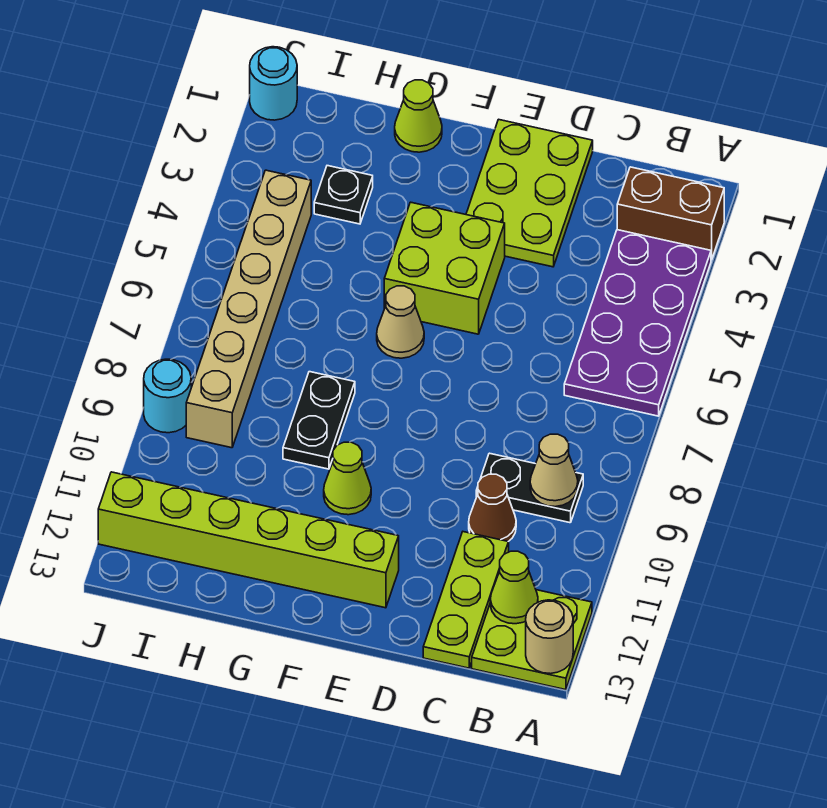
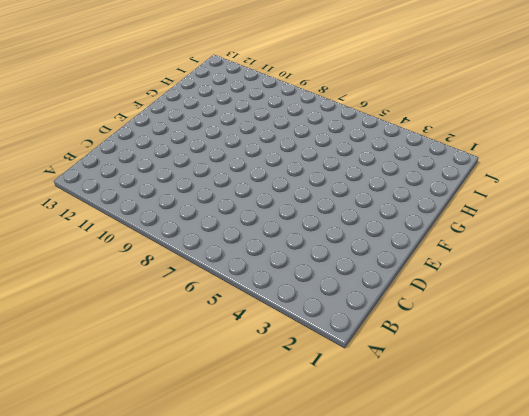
none -> brown 1x2 brick [617,167,724,260]
none -> purple 2x4 plate [564,230,711,416]
none -> lime 2x2 plate [472,590,592,690]

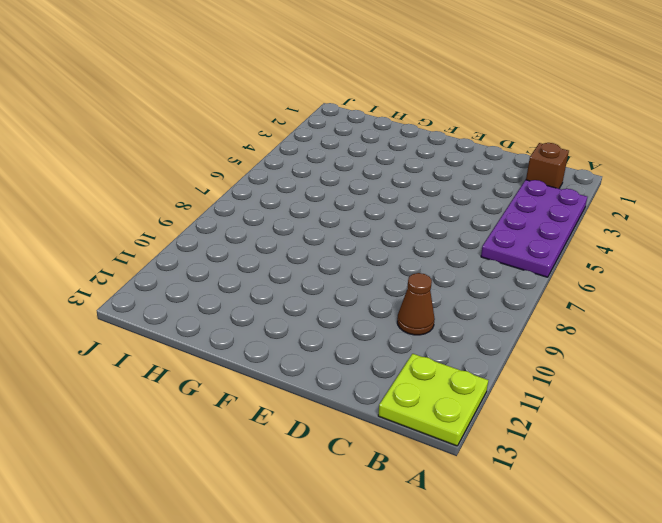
brown 1x1 brick [526,143,569,189] -> brown 1x2 brick [617,167,724,260]
none -> black 1x2 plate [476,453,583,523]
none -> lime 1x3 plate [423,532,509,668]
none -> lime 2x3 plate [466,119,593,267]

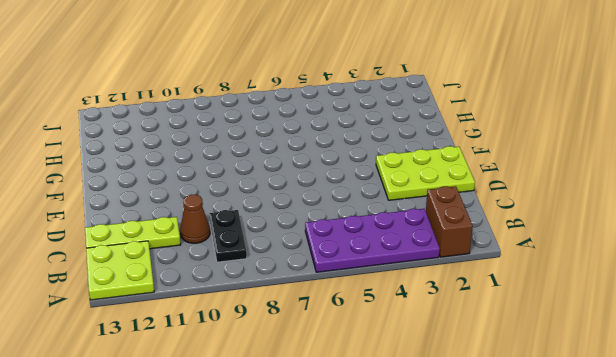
none -> lime 2x2 brick [384,202,505,334]
none -> lime 1x6 brick [98,472,399,608]
none -> tan 1x1 cone [377,286,424,358]

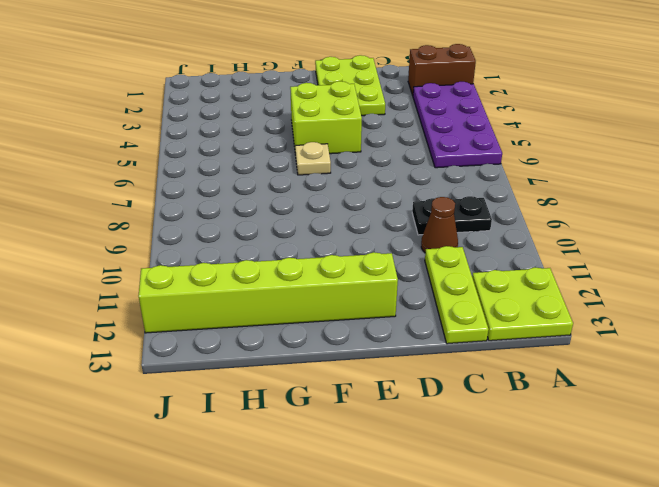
tan 1x1 plate [295,142,331,175] -> tan 1x1 cone [377,286,424,358]
none -> lime 1x1 cone [324,442,371,515]
none -> lime 1x1 cone [395,80,442,152]
none -> black 1x2 plate [283,372,355,469]

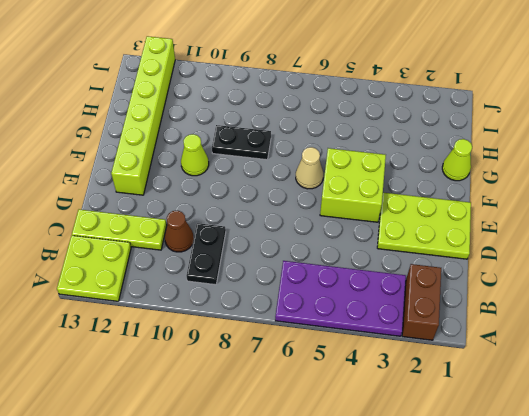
none -> black 1x1 plate [314,166,373,224]
none -> tan 1x6 brick [186,170,311,448]
none -> cyan 1x1 round brick [250,47,297,120]

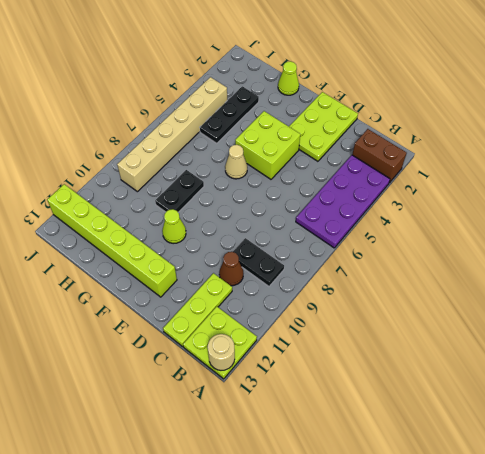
black 1x3 plate [200,86,259,143] -> black 1x1 plate [314,166,373,224]
none -> cyan 1x1 round brick [250,47,297,120]
none -> cyan 1x1 round brick [144,359,191,433]
none -> tan 1x1 cone [530,434,578,507]

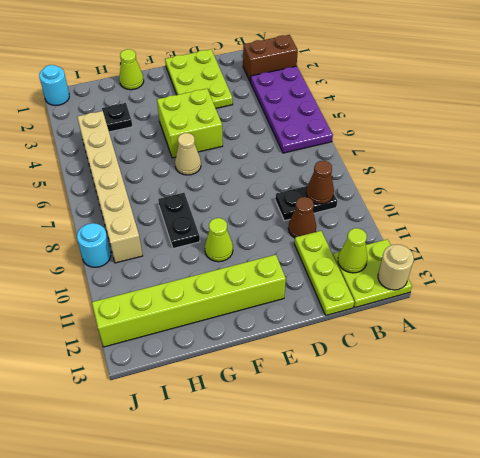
brown 1x1 cone [306,161,334,204] -> tan 1x1 cone [530,434,578,507]

